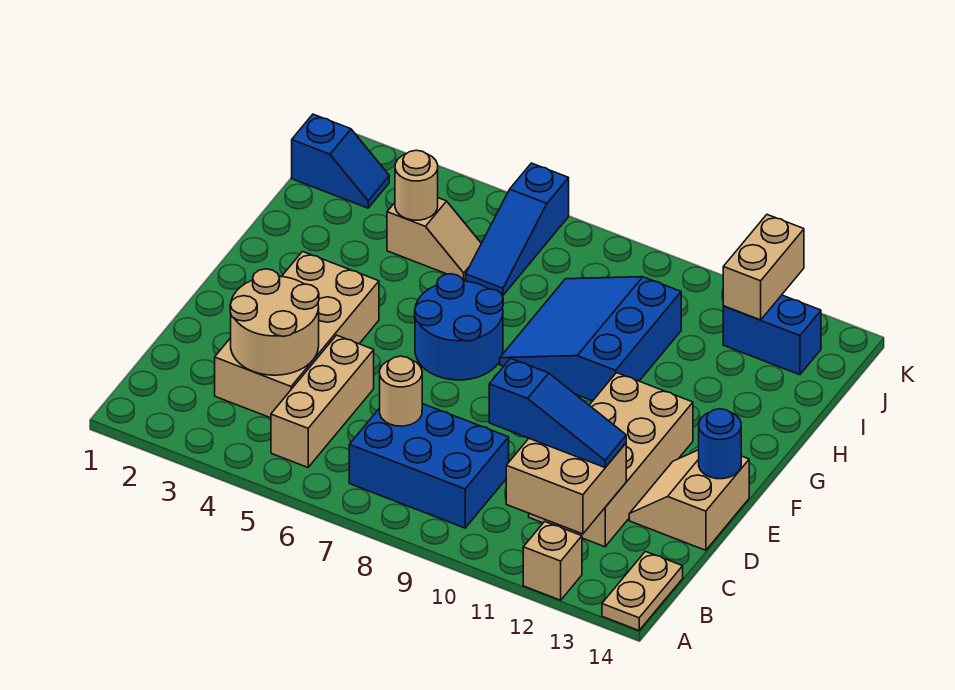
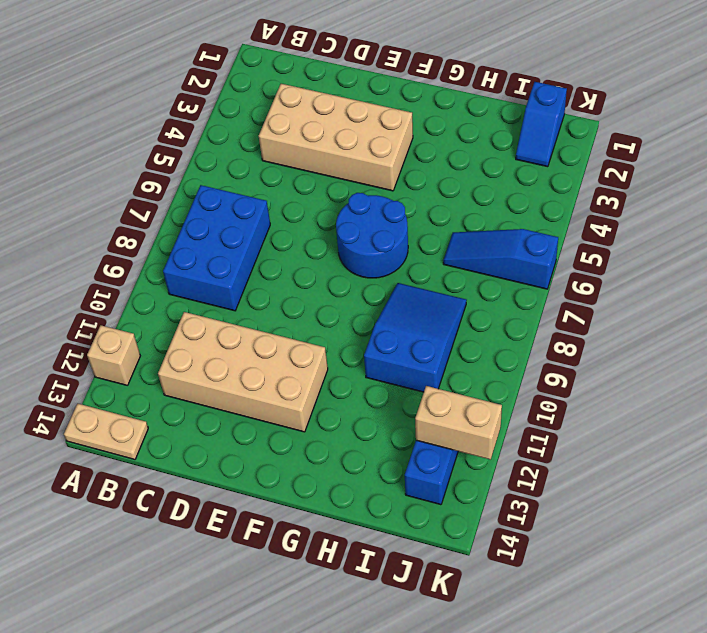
blue 2x3 slope [364,283,467,392] -> blue 3x3 slope [500,277,681,401]
none -> tan 1x3 brick [271,335,374,467]
none -> tan 2x2 slope [629,450,749,550]
none -> tan 1x2 slope [387,198,481,280]

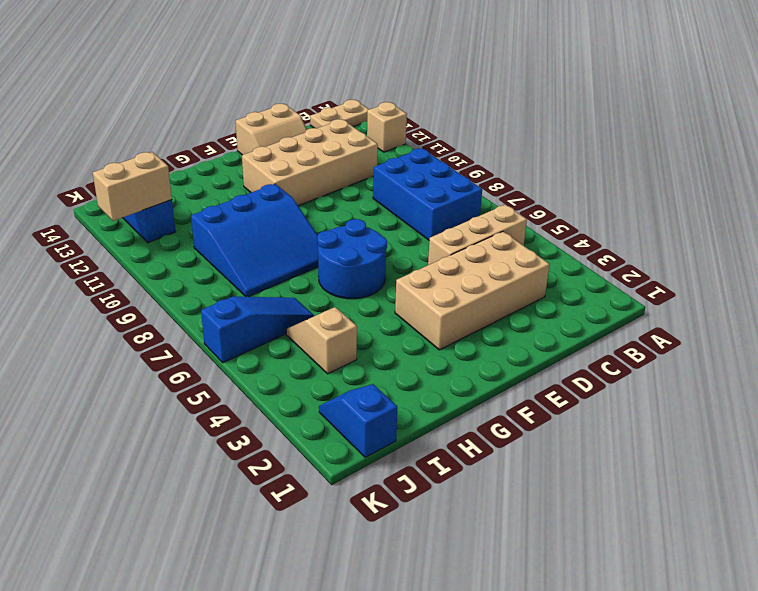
none -> tan 2x2 brick [506,439,626,534]
none -> tan 2x2 round brick [230,269,319,375]
none -> tan 1x1 round brick [380,356,422,426]

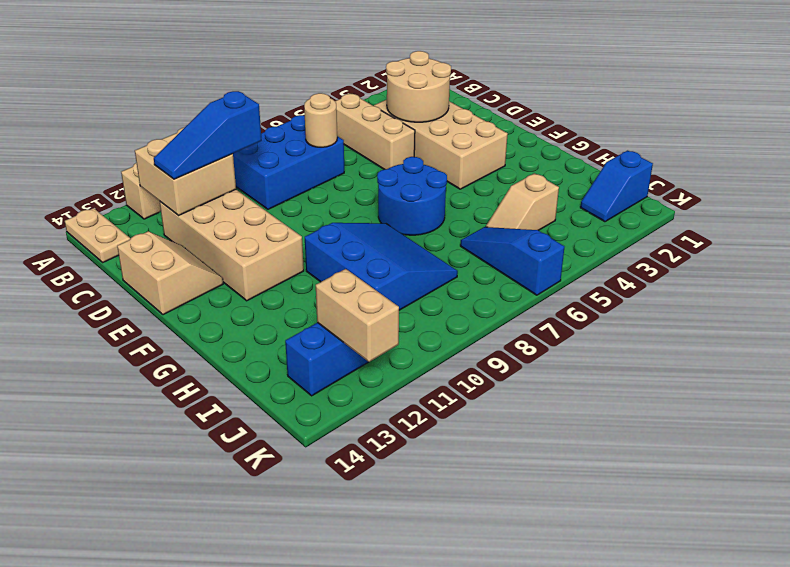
none -> blue 1x1 round brick [699,409,741,479]
none -> tan 1x1 round brick [395,150,438,220]

